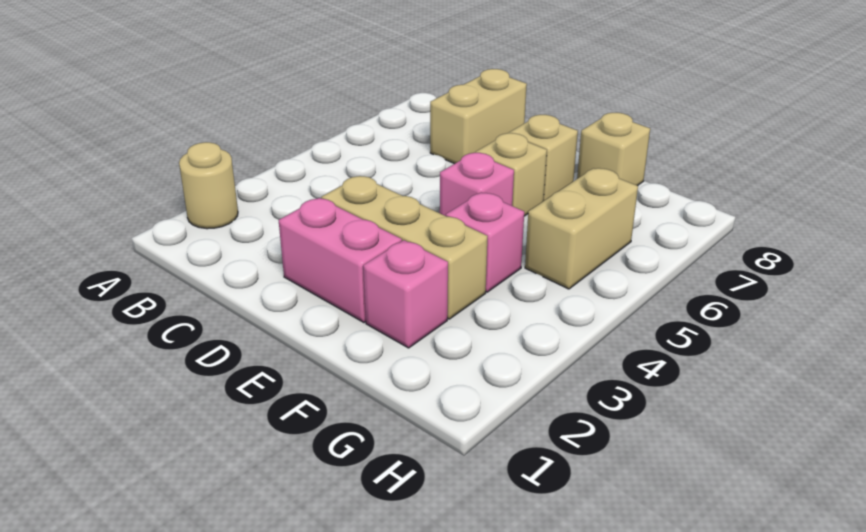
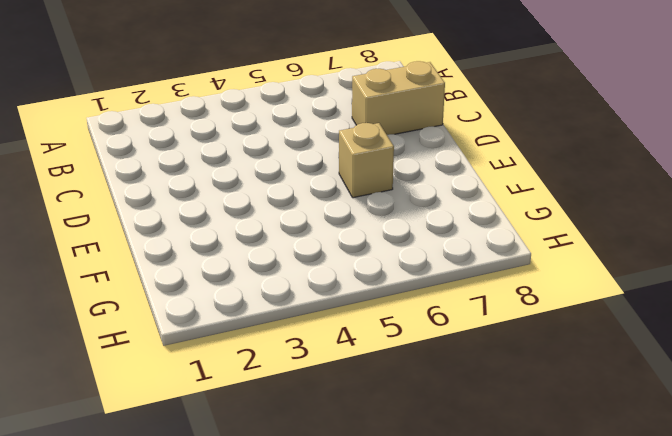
none -> tan 1x1 round brick [179,142,238,229]
none -> pink 1x2 brick [279,198,402,322]

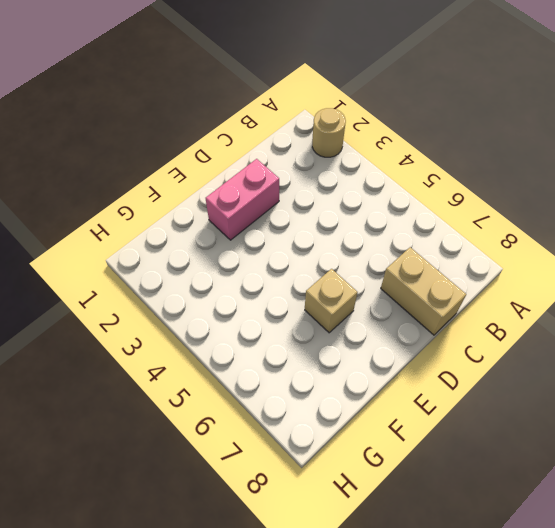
none -> tan 1x3 brick [321,176,488,319]
none -> pink 1x1 brick [440,153,514,216]

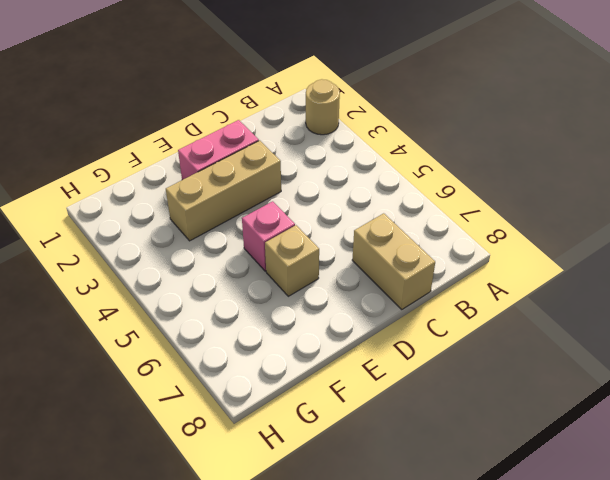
none -> tan 1x1 brick [509,115,578,201]
none -> pink 1x1 brick [363,240,448,348]

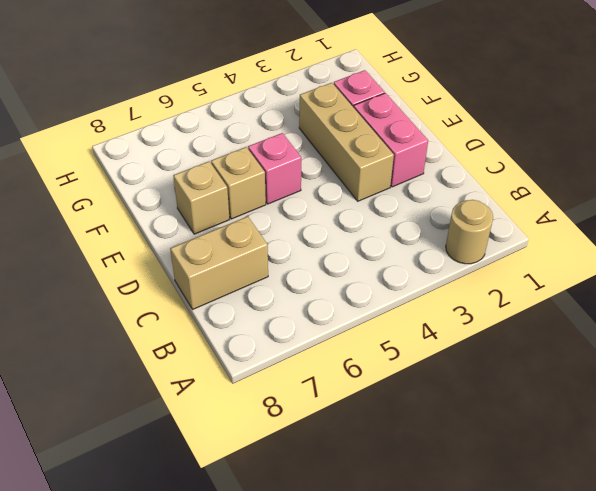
none -> pink 1x1 brick [446,192,524,292]
none -> tan 1x1 brick [577,113,650,186]

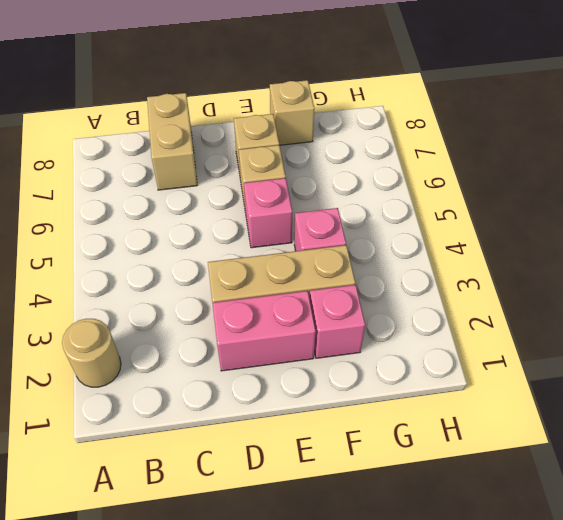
none -> tan 1x2 brick [525,168,638,289]

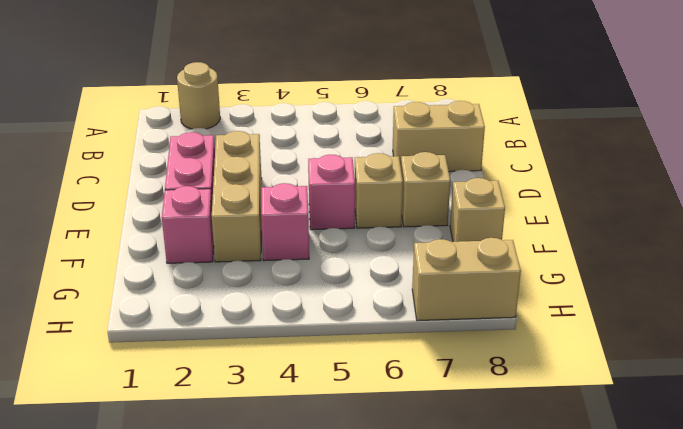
tan 1x2 brick [412,238,521,321] -> tan 1x2 brick moved to [525,168,638,289]

